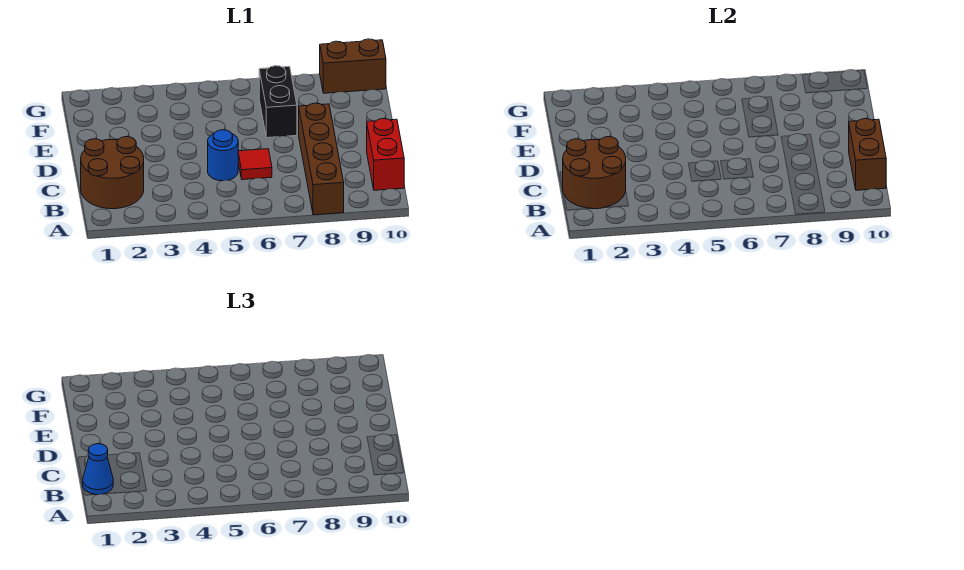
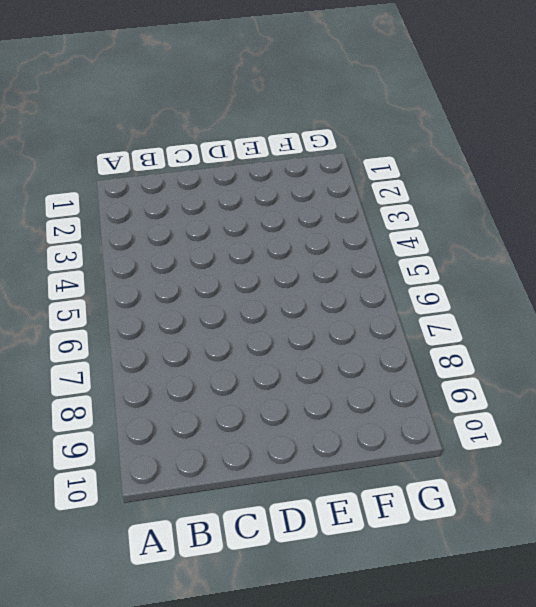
none -> brown 1x4 brick [299,103,344,215]
none -> brown 2x2 round brick [81,137,144,209]

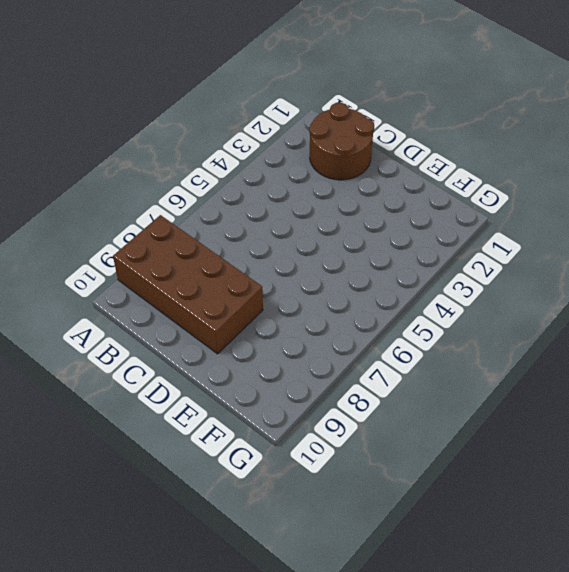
brown 2x4 brick [113,215,263,354] -> brown 1x4 brick [299,103,344,215]
none -> red 1x2 brick [367,119,404,190]
none -> blue 1x1 round brick [208,130,238,181]

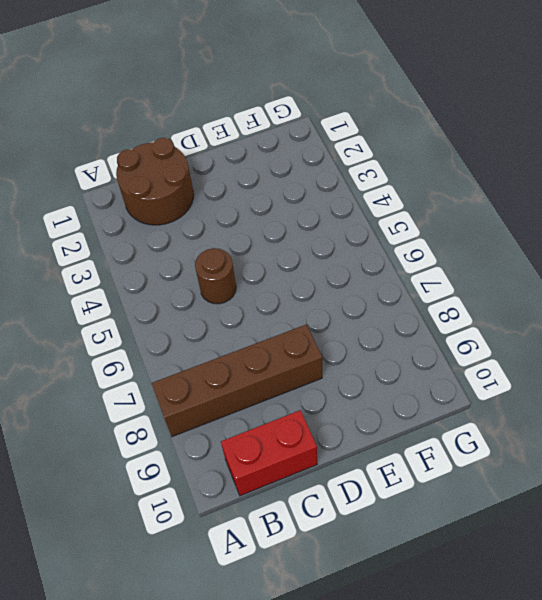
brown 1x1 round brick [195,248,236,304] -> blue 1x1 round brick [208,130,238,181]
none -> red 1x1 tile [238,149,272,180]
none -> black 1x2 brick [259,66,297,138]

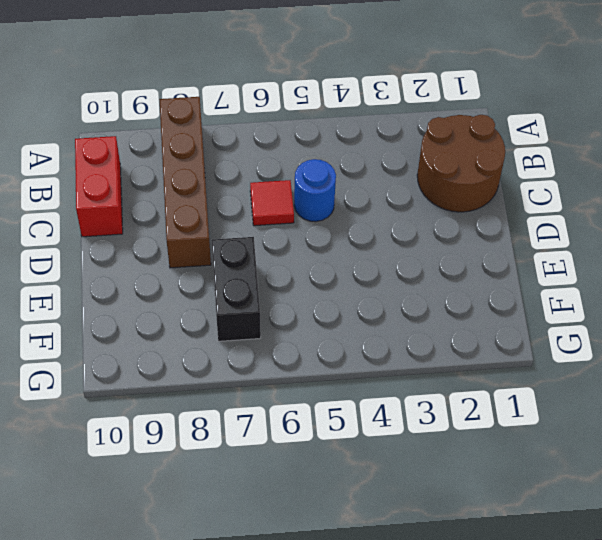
none -> brown 1x2 brick [320,39,386,93]
none -> brown 2x2 round brick [563,137,626,209]

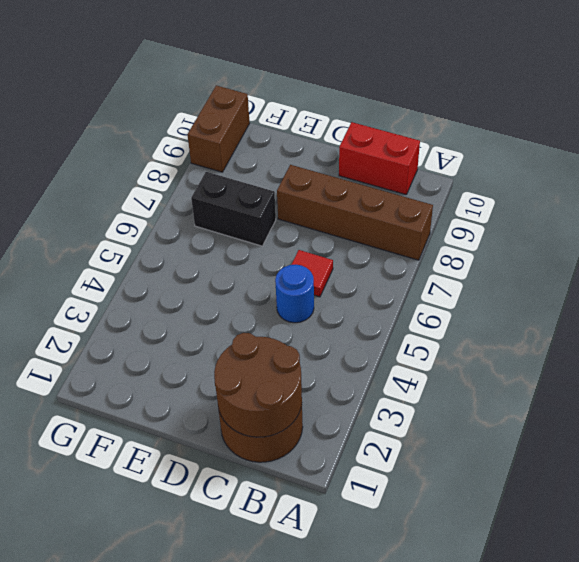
none -> brown 1x2 brick [849,119,886,190]
none -> blue 1x1 cone [83,444,113,495]

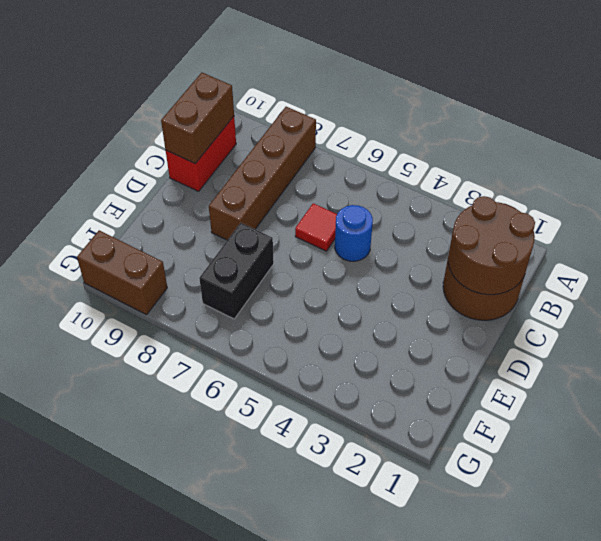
none -> blue 1x1 cone [83,444,113,495]

